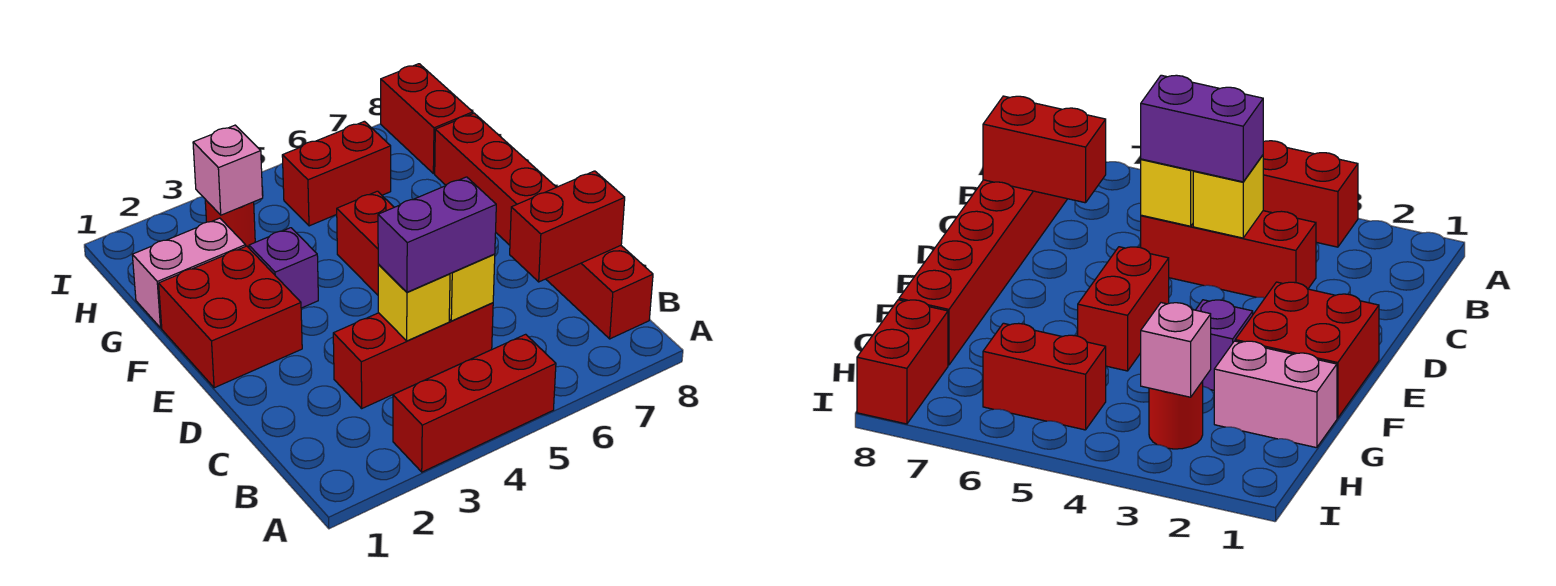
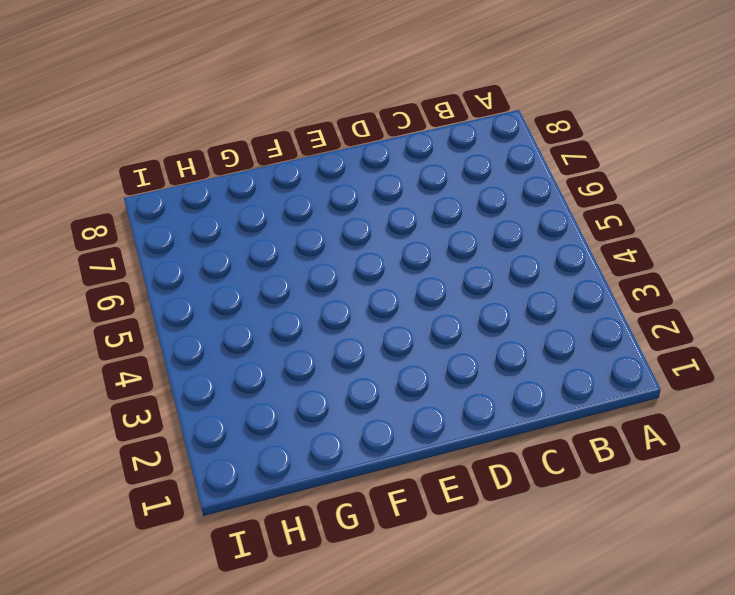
none -> red 1x3 brick [393,334,556,472]
none -> red 1x6 brick [435,113,653,339]
none -> red 1x3 brick [333,303,493,408]

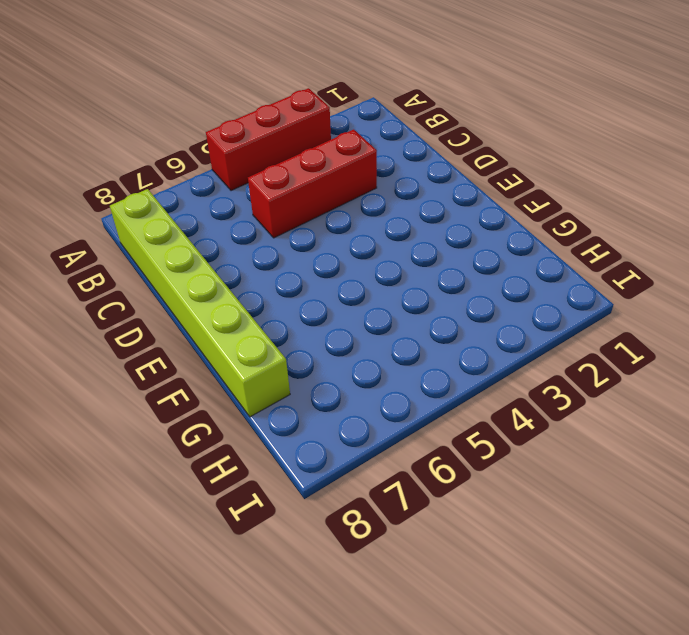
lime 1x6 brick [110,189,290,417] -> red 1x6 brick [435,113,653,339]
none -> red 2x2 brick [159,246,302,388]
none -> red 1x2 brick [337,191,394,295]
none -> purple 1x1 brick [249,228,318,308]

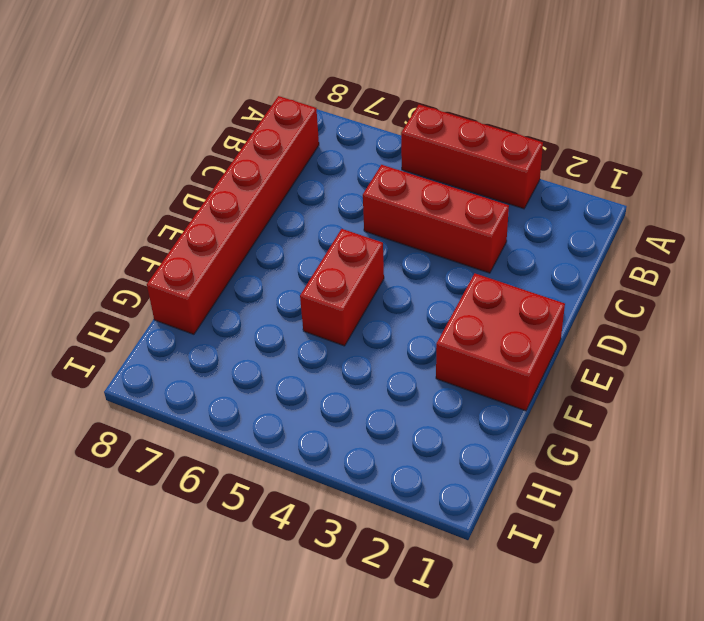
none -> purple 1x1 brick [249,228,318,308]
none -> pink 1x2 brick [132,218,246,328]
none -> red 1x1 round brick [205,199,255,248]

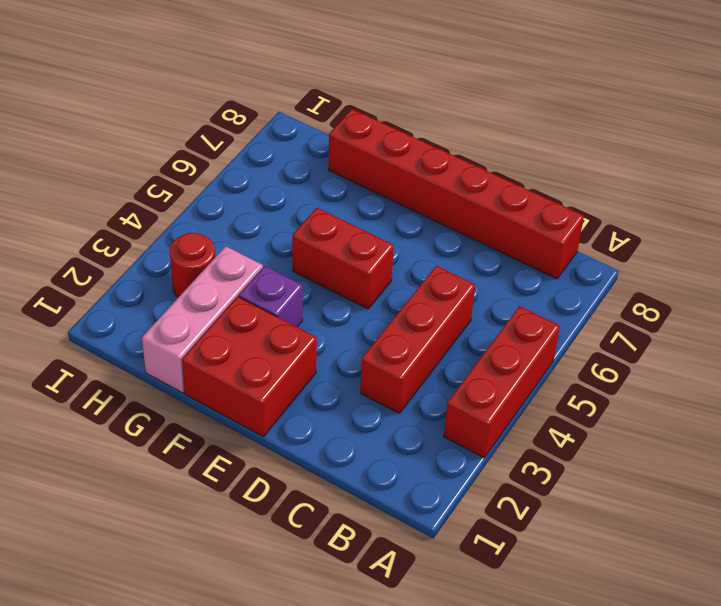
pink 1x3 brick [142,246,263,393] -> pink 1x2 brick [132,218,246,328]
none -> red 1x2 brick [282,121,391,226]
none -> red 1x2 brick [381,64,473,174]
none -> yellow 1x1 brick [378,265,450,341]

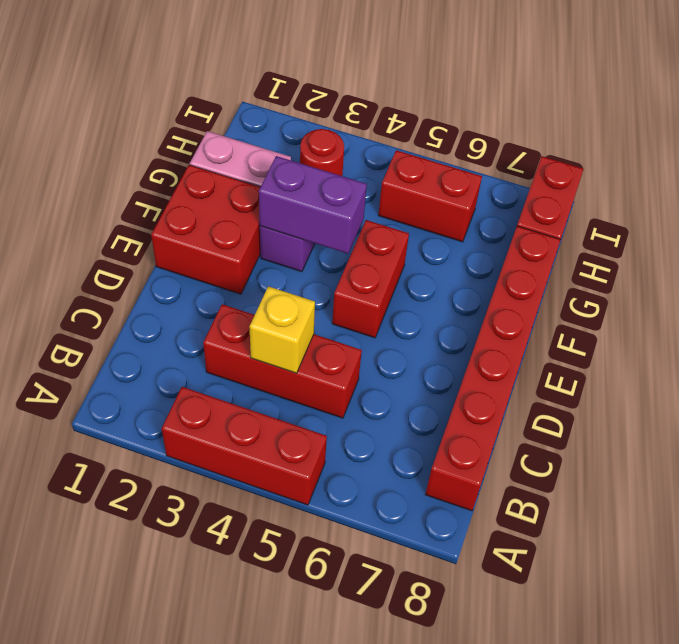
purple 1x2 brick [259,156,367,254] -> purple 1x2 brick moved to [378,177,496,292]
none -> yellow 1x1 brick [449,254,495,321]
none -> red 1x2 brick [510,171,625,282]
none -> pink 1x1 brick [193,125,263,215]

